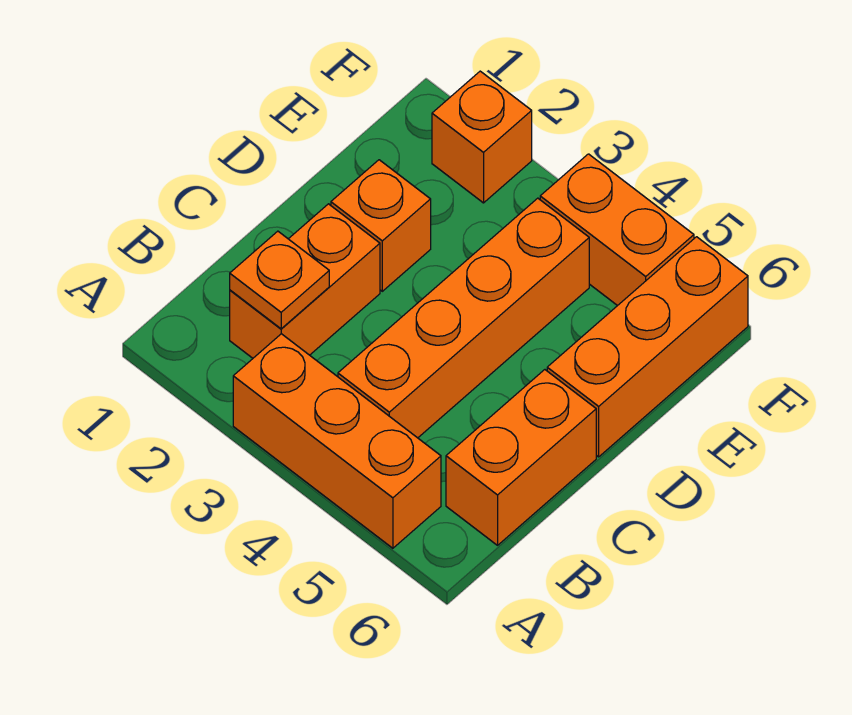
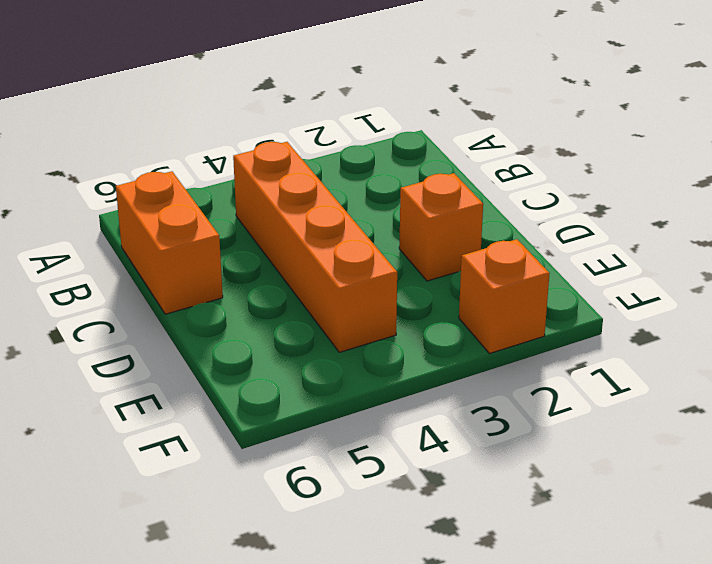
none -> orange 1x3 brick [233,334,441,548]
none -> orange 1x2 brick [230,204,380,358]

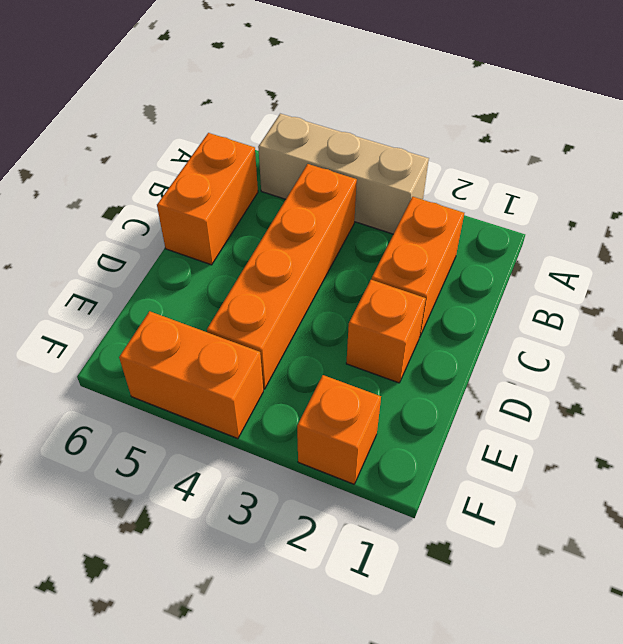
tan 1x3 brick [258,114,429,234] -> orange 1x3 brick [233,334,441,548]
none -> orange 1x3 brick [547,237,748,457]
none -> orange 1x1 plate [230,231,329,329]

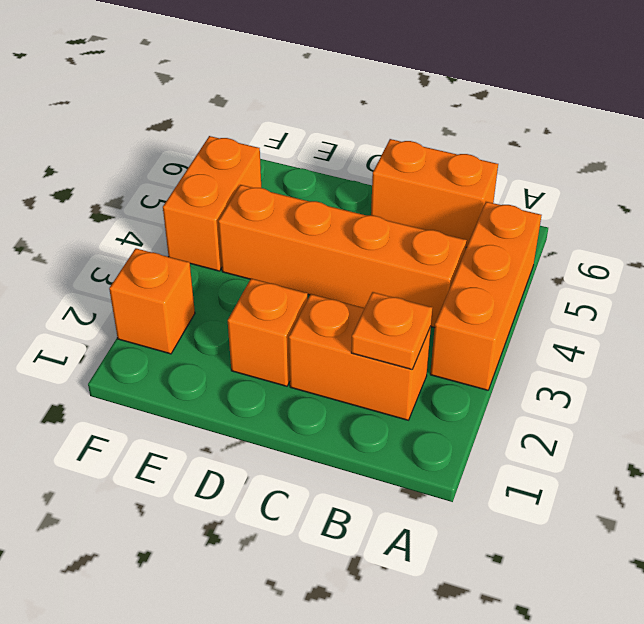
none -> orange 1x3 brick [547,237,748,457]

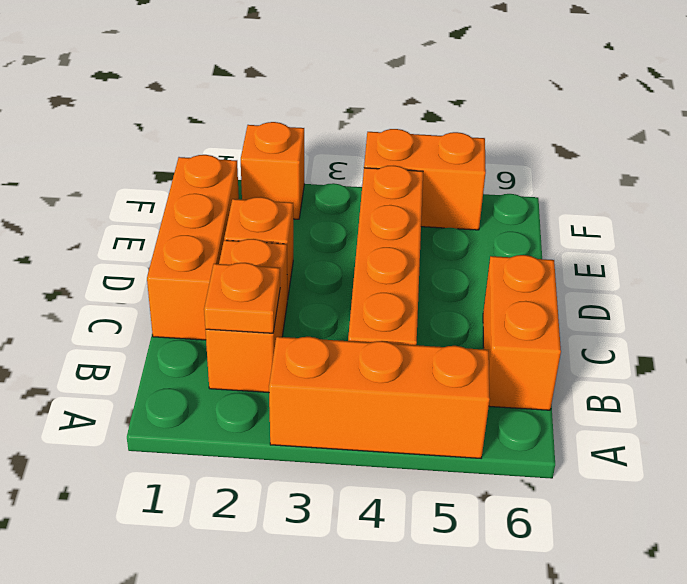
orange 1x3 brick [147,155,239,340] -> orange 1x3 brick moved to [547,237,748,457]

